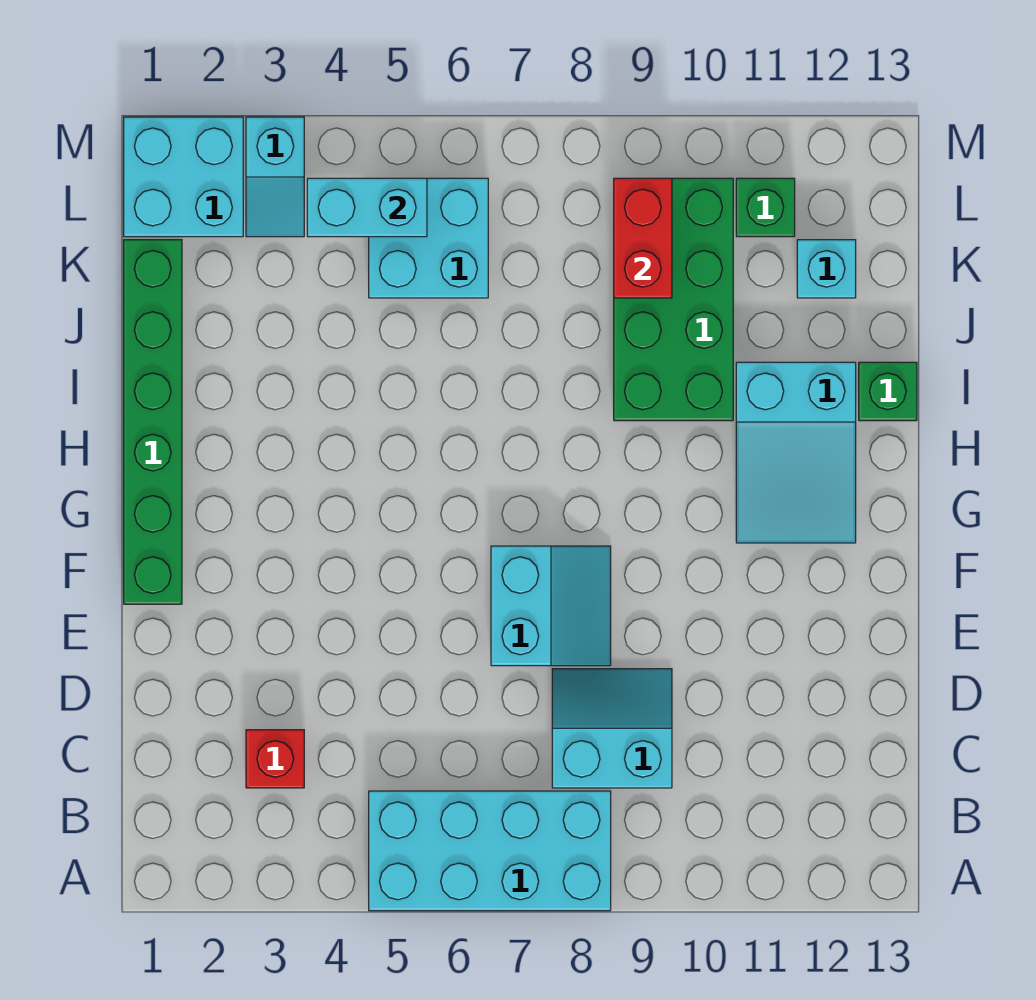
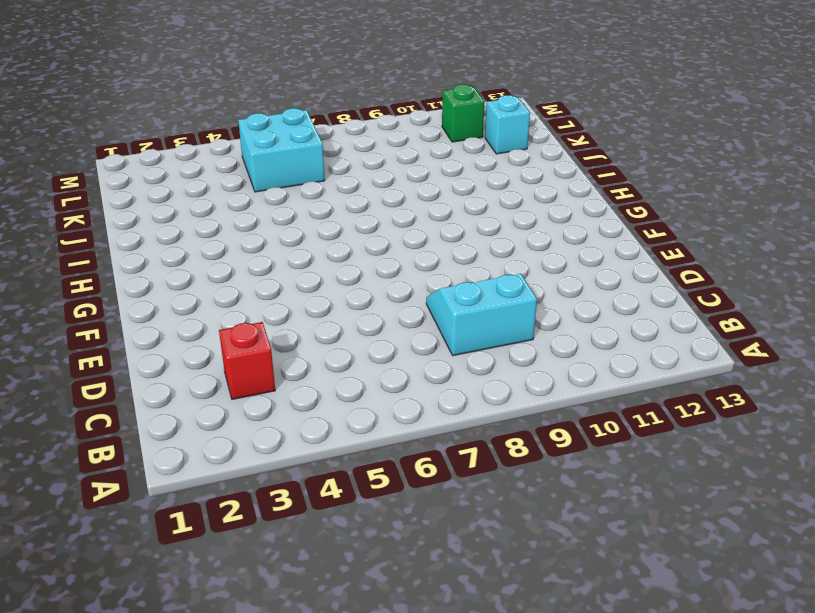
none -> cyan 2x4 brick [369,791,611,911]
none -> cyan 2x2 slope [491,546,611,666]
none -> green 1x6 brick [124,240,182,604]

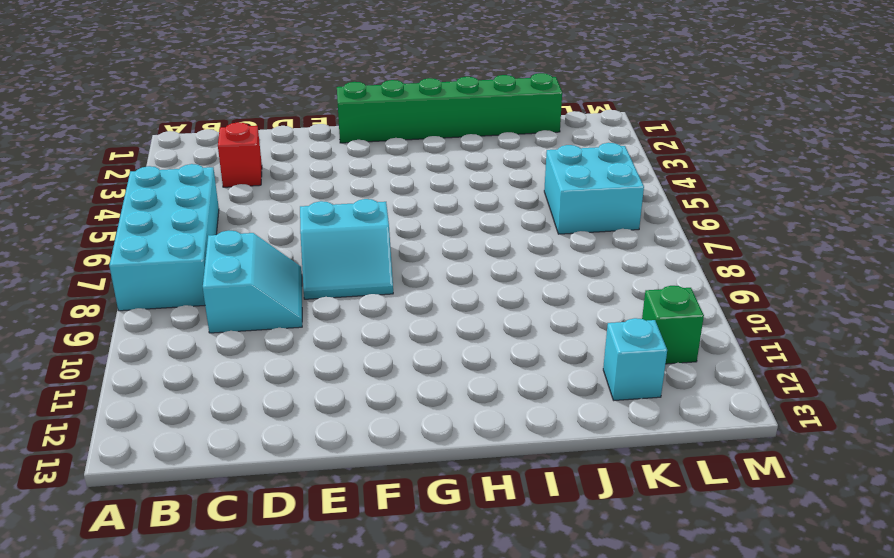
none -> cyan 2x3 slope [736,362,856,543]
none -> green 2x4 brick [614,178,733,421]
none -> green 1x1 brick [859,362,917,421]

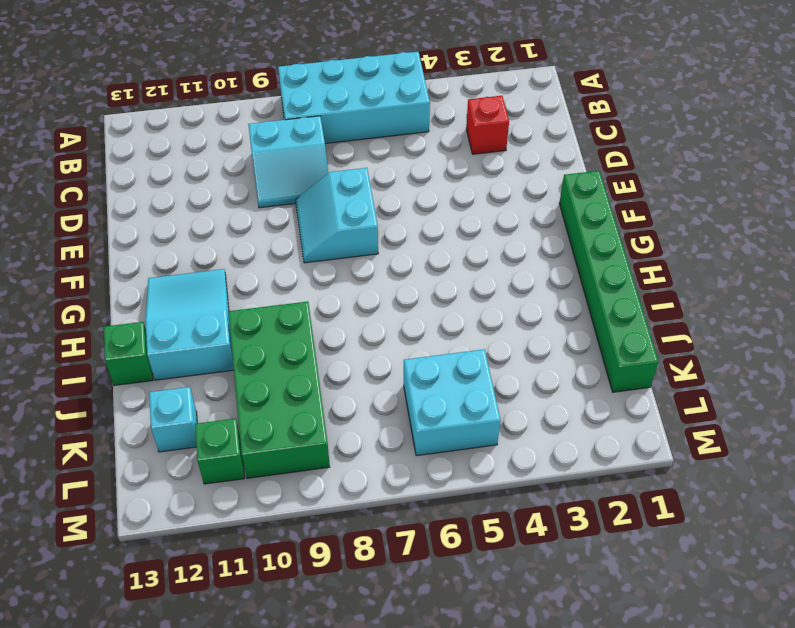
none -> cyan 2x2 brick [124,117,243,237]
none -> cyan 1x2 slope [246,117,304,237]
none -> red 1x2 brick [614,178,672,298]

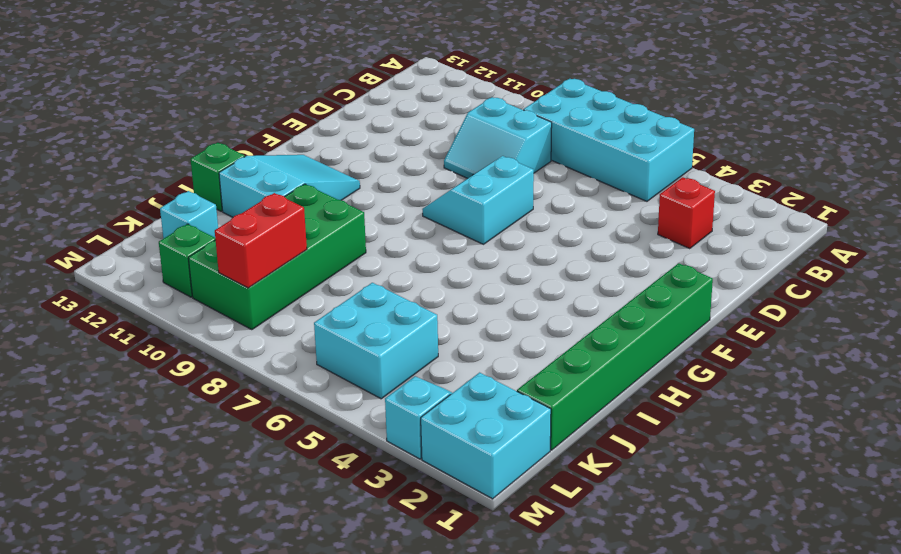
none -> cyan 1x2 brick [307,178,427,237]

